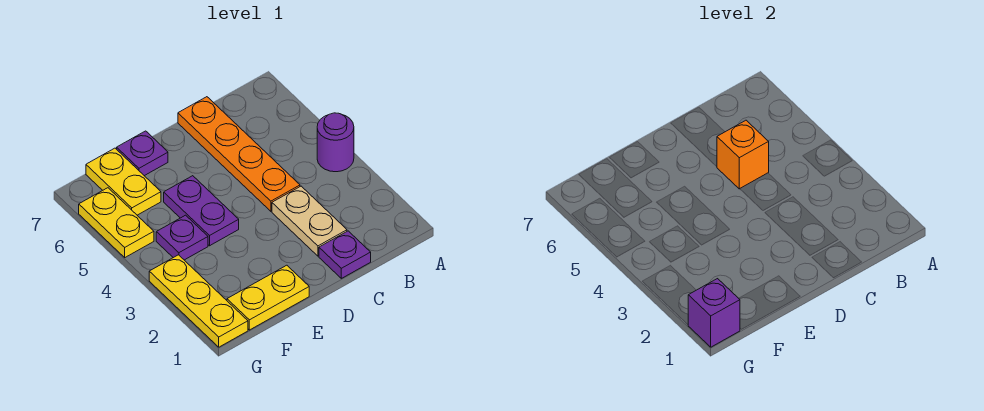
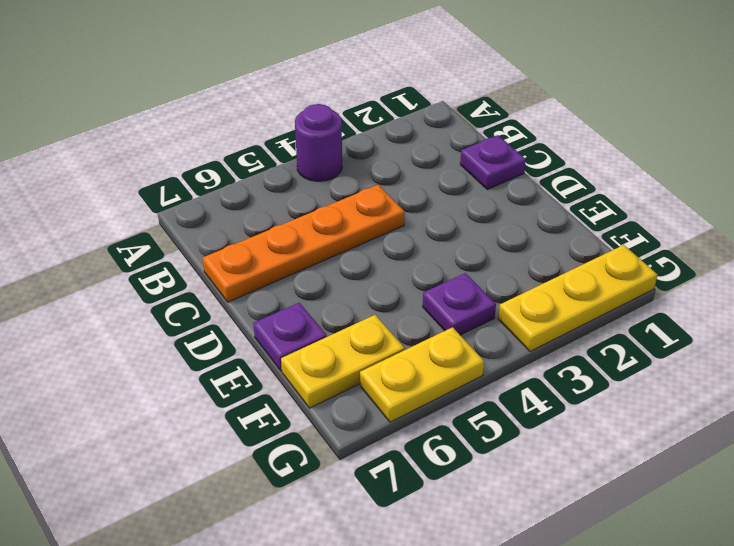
none -> tan 1x2 plate [272,186,347,256]
none -> yellow 1x2 plate [227,265,309,330]
none -> purple 1x2 plate [164,176,239,246]

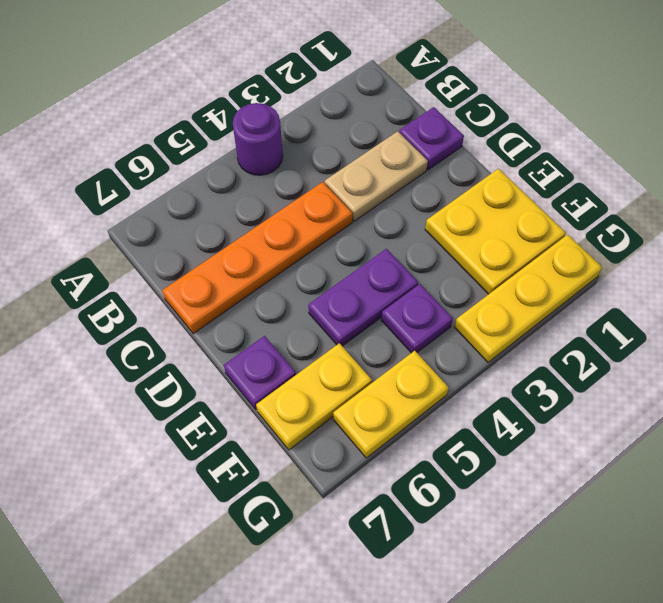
yellow 2x2 plate [425,169,566,294] -> yellow 1x2 plate [227,265,309,330]
none -> orange 1x1 brick [717,120,769,189]
none -> purple 1x1 brick [688,279,740,347]

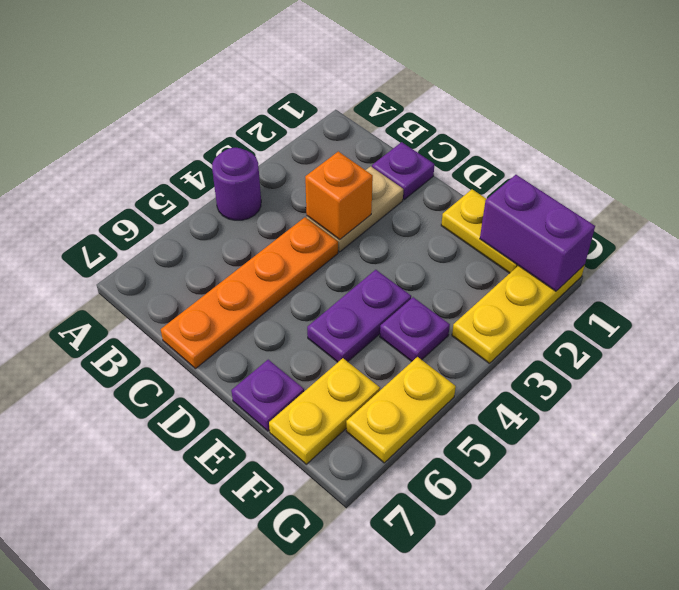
orange 1x1 brick [305,152,373,239] -> orange 1x1 brick moved to [717,120,769,189]
purple 1x2 brick [480,175,595,291] -> purple 1x1 brick [688,279,740,347]

